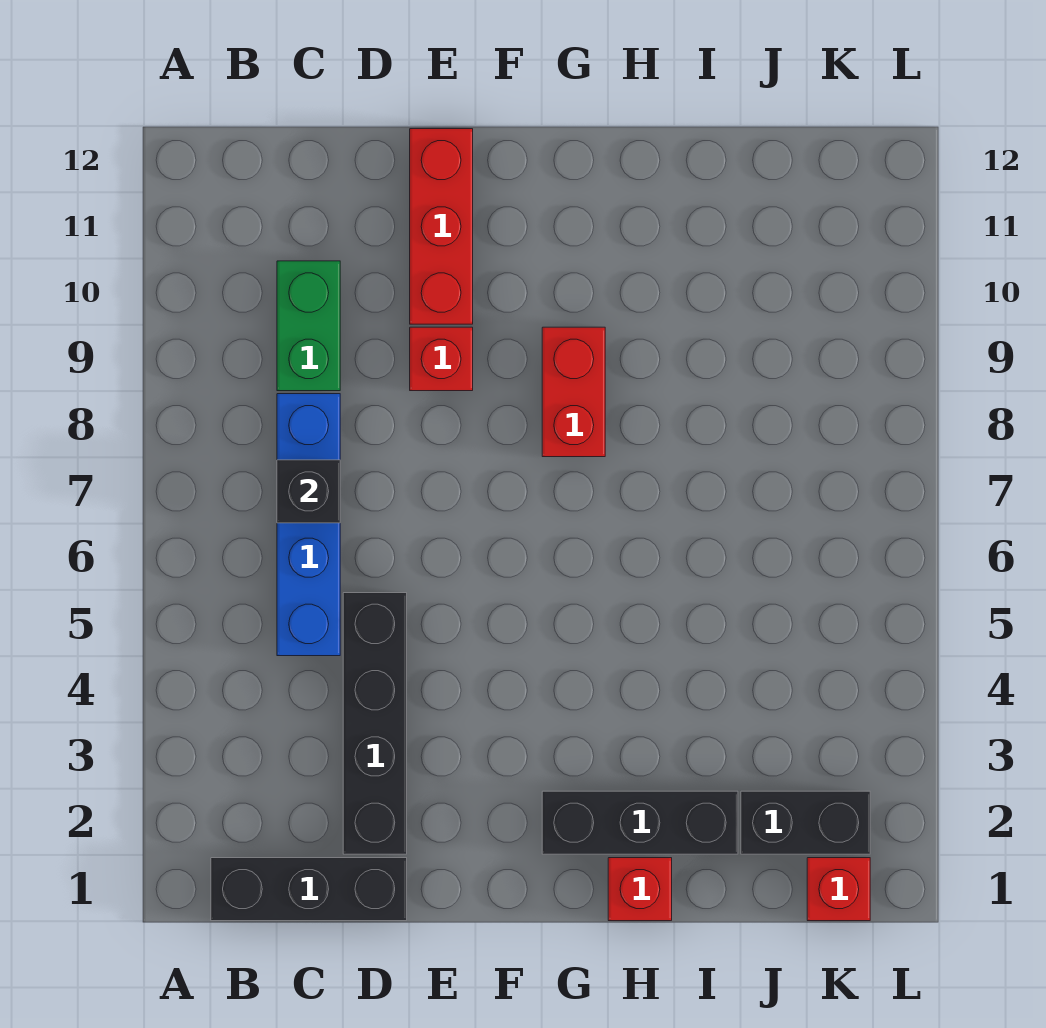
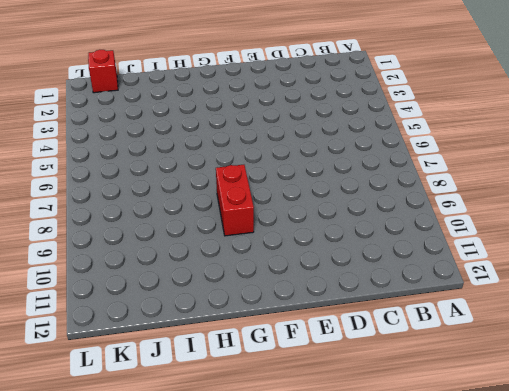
none -> black 1x3 brick [211,858,407,921]
none -> blue 1x4 brick [277,394,340,656]
none -> green 1x2 brick [277,261,340,391]

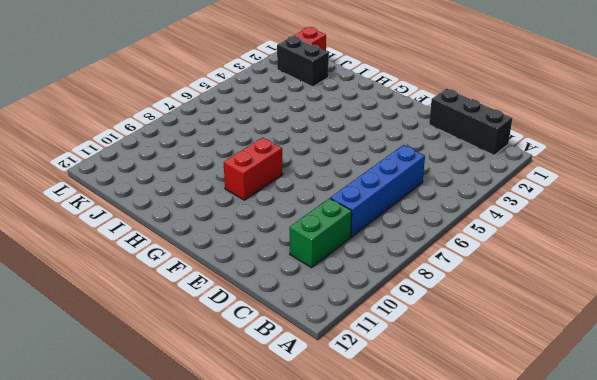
none -> black 1x4 brick [343,593,407,854]
none -> red 1x1 brick [410,327,473,391]
none -> red 1x3 brick [410,129,473,324]

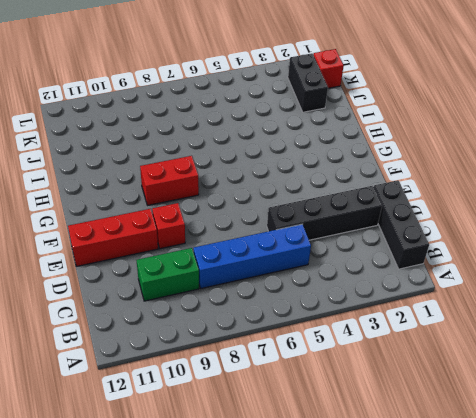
none -> black 1x3 brick [542,791,738,854]
none -> red 1x1 brick [608,858,672,921]
none -> black 1x1 brick [277,460,340,523]

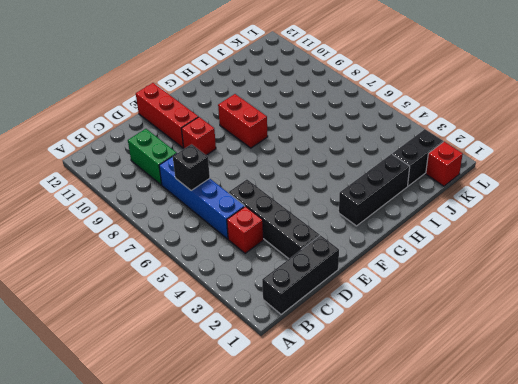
red 1x1 brick [227,206,263,253] -> red 1x1 brick moved to [608,858,672,921]

